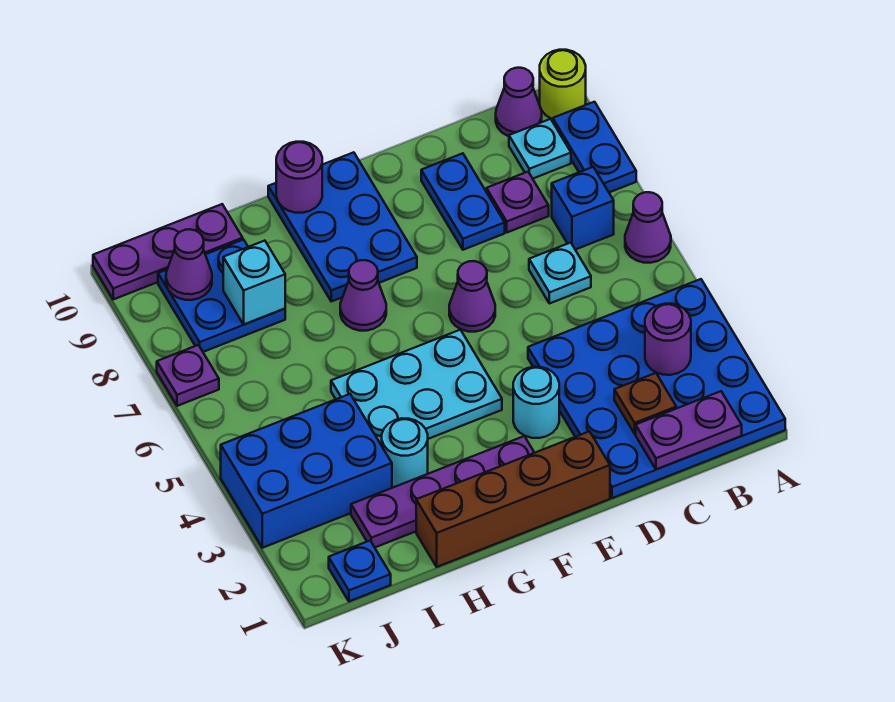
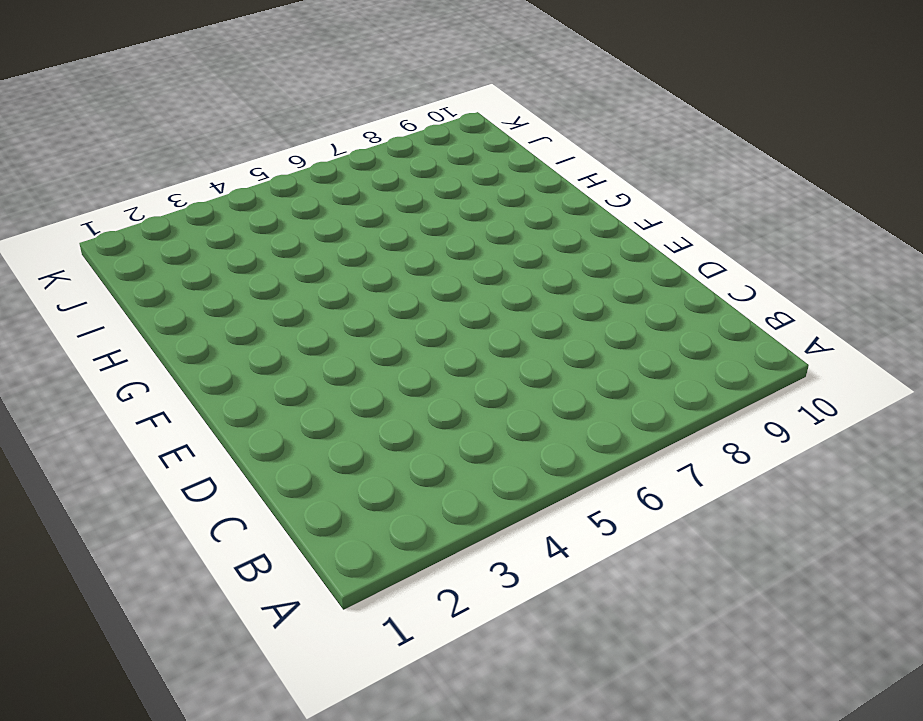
none -> blue 4x4 plate [528,279,785,498]
none -> purple 1x1 cone [625,192,671,263]
none -> blue 1x2 plate [553,102,636,192]

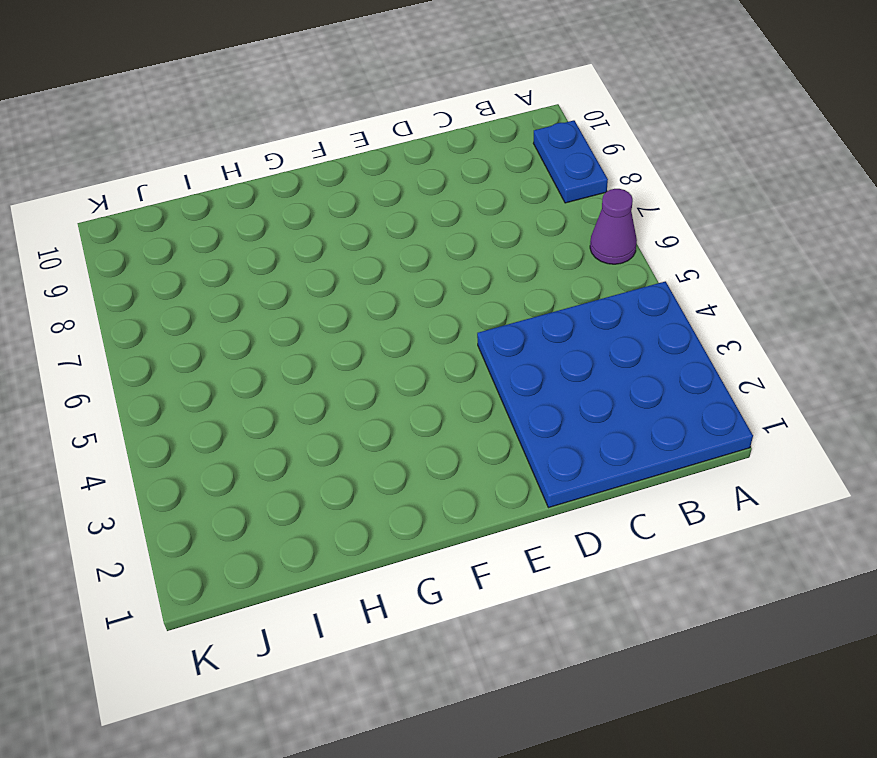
none -> lime 1x1 round brick [540,50,586,119]
none -> blue 1x1 brick [552,167,614,250]
none -> cyan 1x1 plate [509,119,571,179]

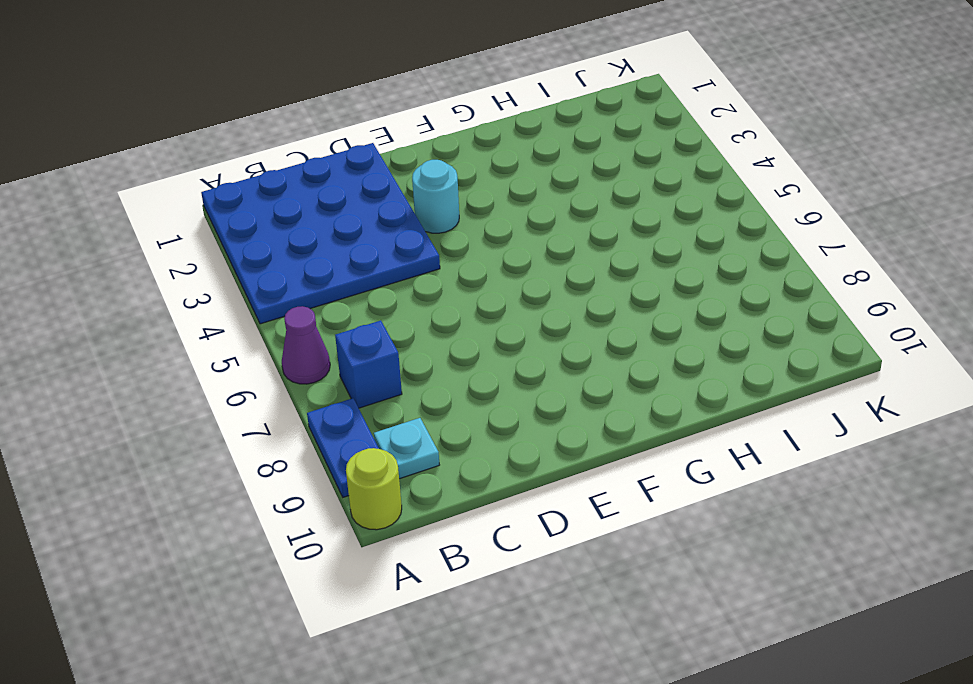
none -> purple 1x1 cone [496,68,542,136]
none -> cyan 1x1 plate [529,243,591,304]
none -> purple 1x1 plate [486,172,549,232]

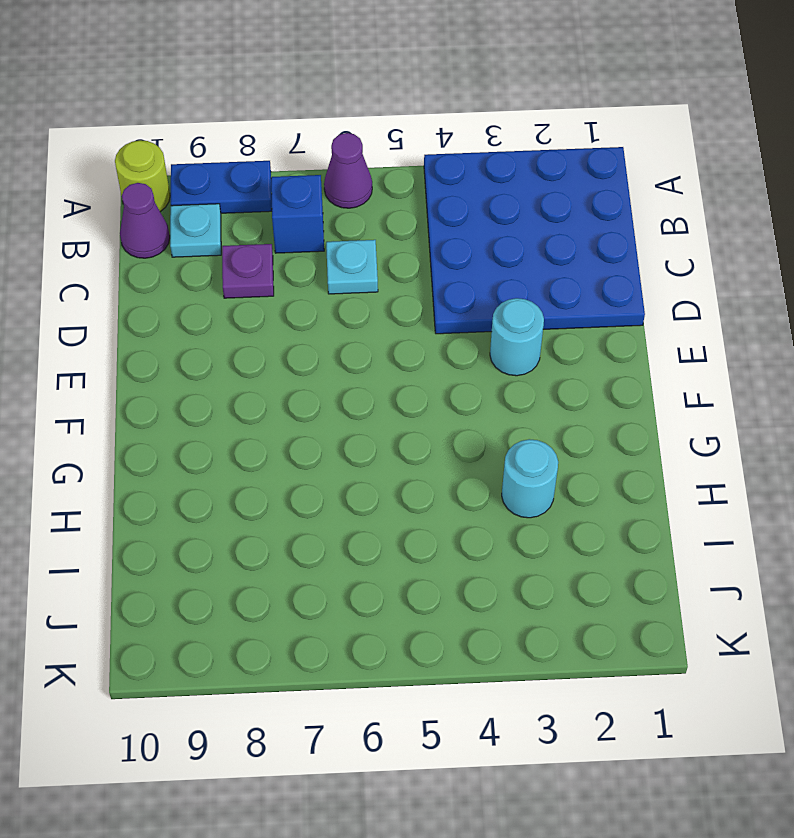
none -> blue 1x2 plate [421,153,505,250]
none -> brown 1x4 brick [416,431,610,567]
none -> purple 1x1 cone [449,261,495,332]

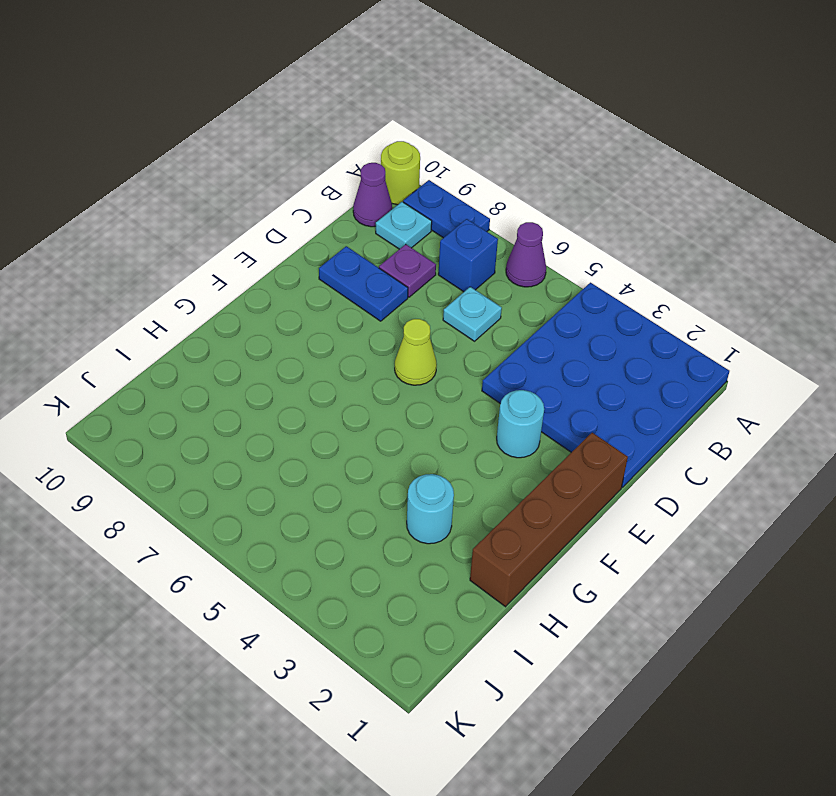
lime 1x1 cone [395,319,437,385] -> purple 1x1 cone [449,261,495,332]
none -> purple 1x4 plate [351,436,534,547]
none -> cyan 2x3 plate [331,330,502,446]
none -> blue 2x3 plate [268,152,417,301]

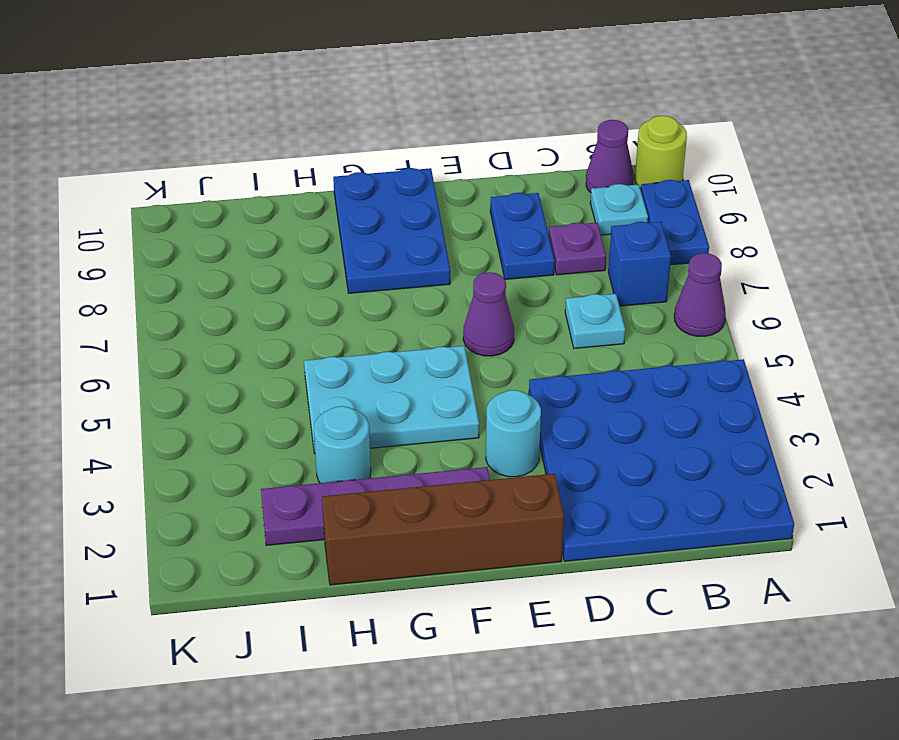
none -> purple 1x1 cone [340,260,386,331]
none -> blue 2x3 brick [221,394,392,548]
none -> blue 2x2 plate [158,240,285,352]

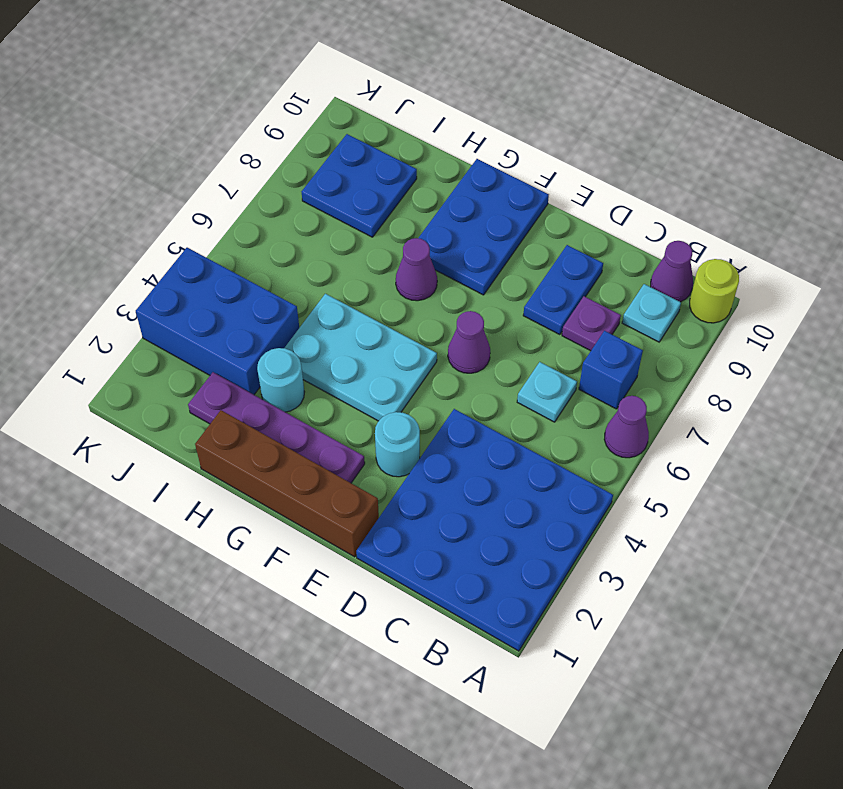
none -> blue 1x2 plate [553,102,636,192]
none -> purple 1x3 plate [93,204,243,299]
none -> blue 1x1 plate [329,541,391,601]

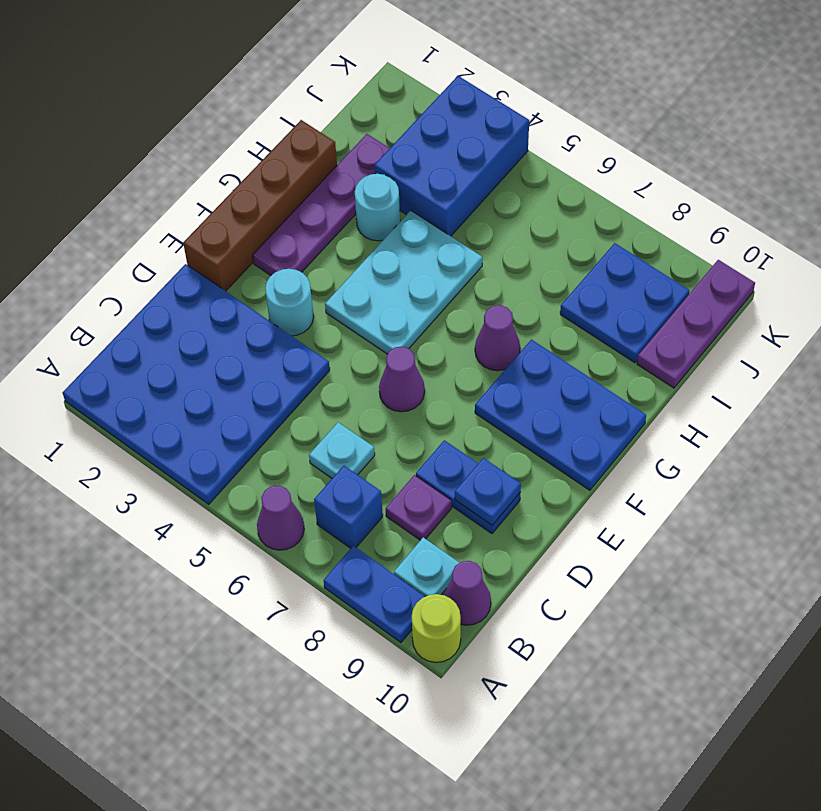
blue 1x1 plate [455,458,521,525] -> blue 1x1 plate moved to [329,541,391,601]
none -> purple 1x1 plate [157,345,219,406]
none -> purple 1x2 plate [636,391,742,469]
none -> purple 1x1 round brick [645,304,691,375]

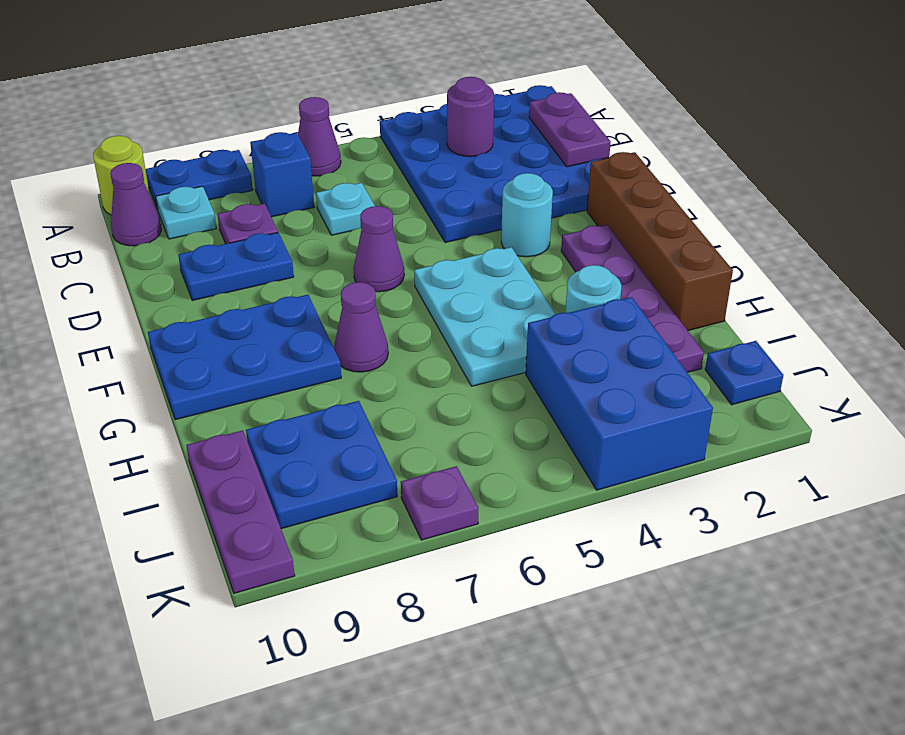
none -> brown 1x1 plate [614,373,676,434]
none -> purple 1x1 round brick [276,142,322,213]
none -> cyan 1x1 brick [223,241,285,324]

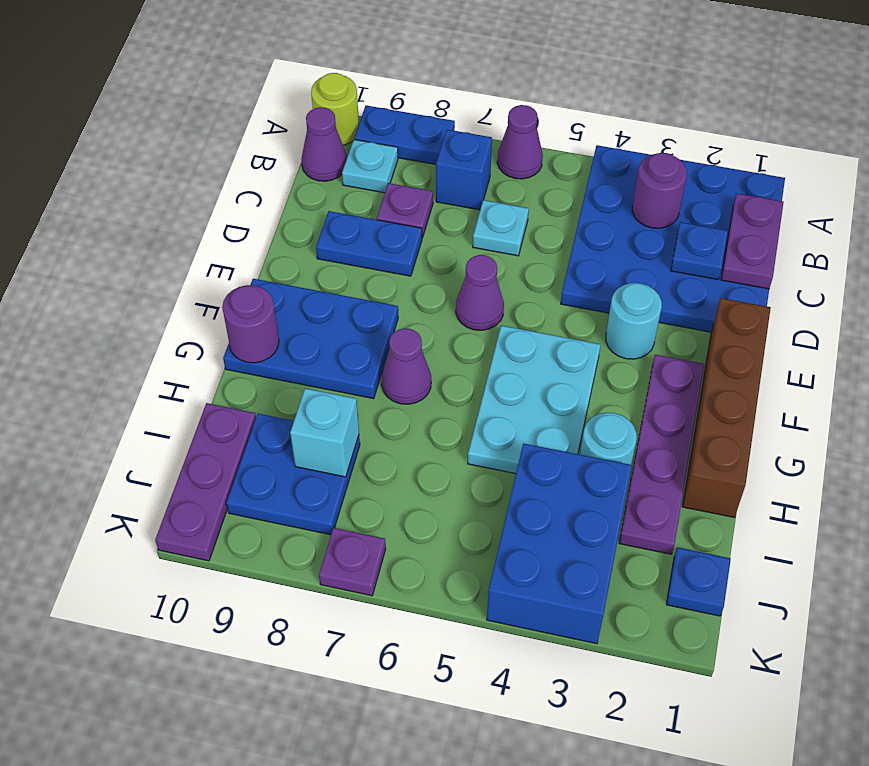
blue 1x1 plate [671,222,728,280] -> brown 1x1 plate [614,373,676,434]
none -> purple 1x1 cone [166,229,212,300]

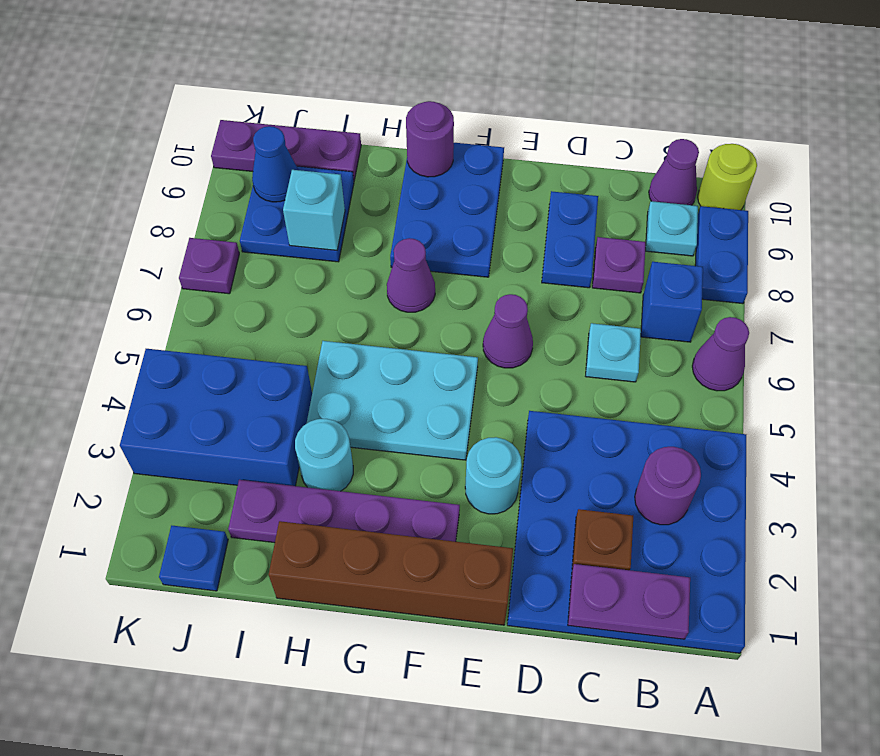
blue 1x1 cone [252,126,298,202] -> purple 1x1 cone [166,229,212,300]

